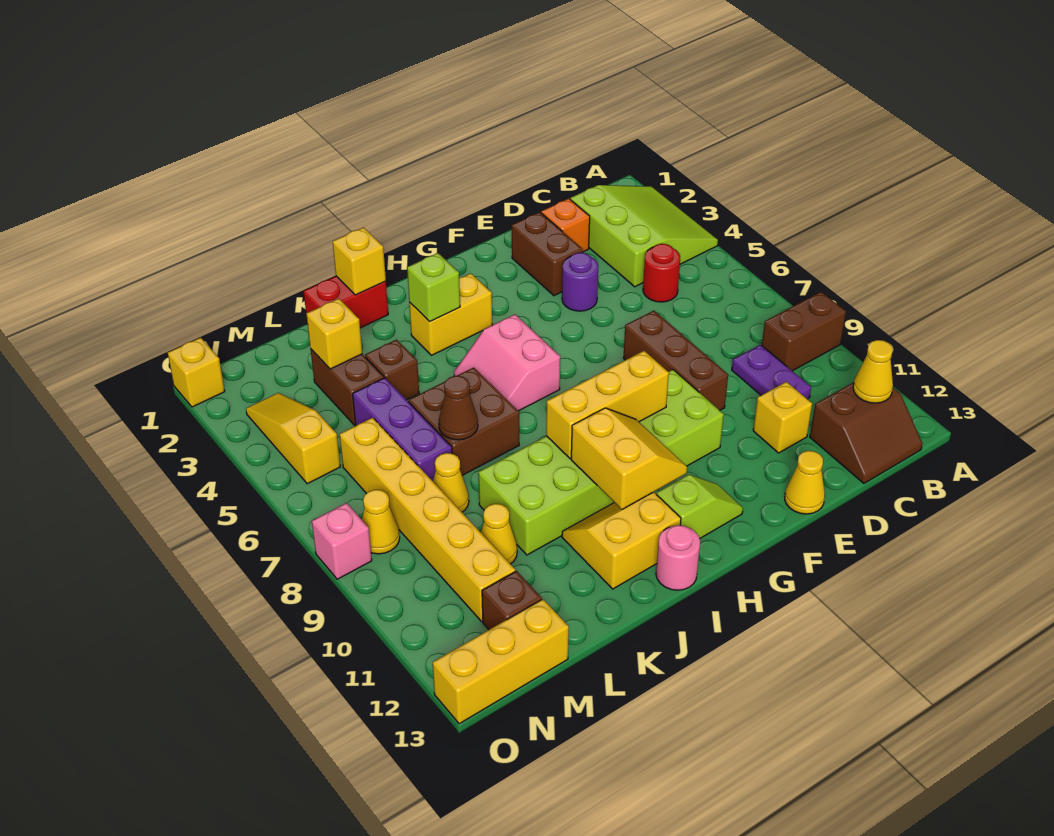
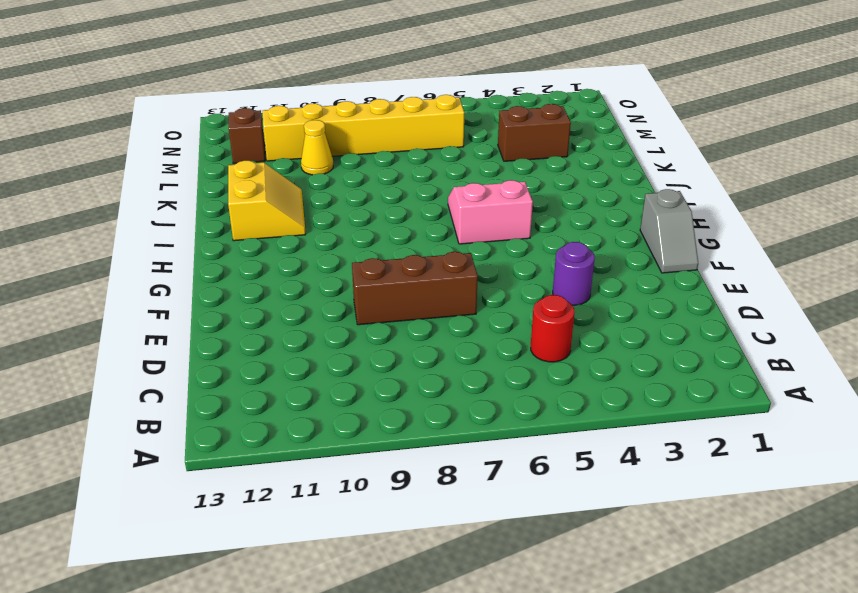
grey 1x2 slope [640,189,698,273] -> none
none -> lime 3x3 slope [570,185,718,287]
none -> brown 1x2 brick [762,292,846,371]
none -> brown 2x2 slope [810,382,923,483]
none -> purple 1x2 plate [732,345,811,399]

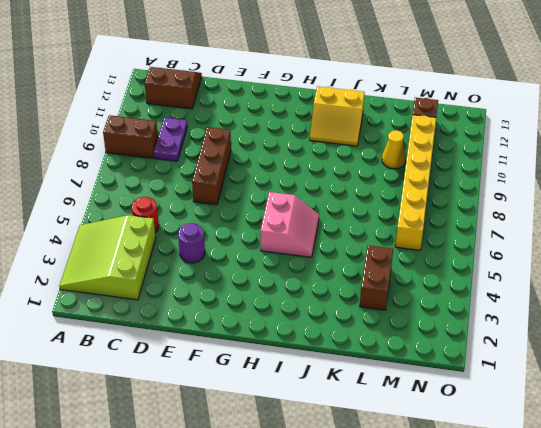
none -> orange 1x1 brick [541,199,590,252]
none -> yellow 1x1 brick [753,382,812,453]
none -> brown 1x2 brick [512,212,583,296]
none -> yellow 1x1 cone [785,451,825,514]

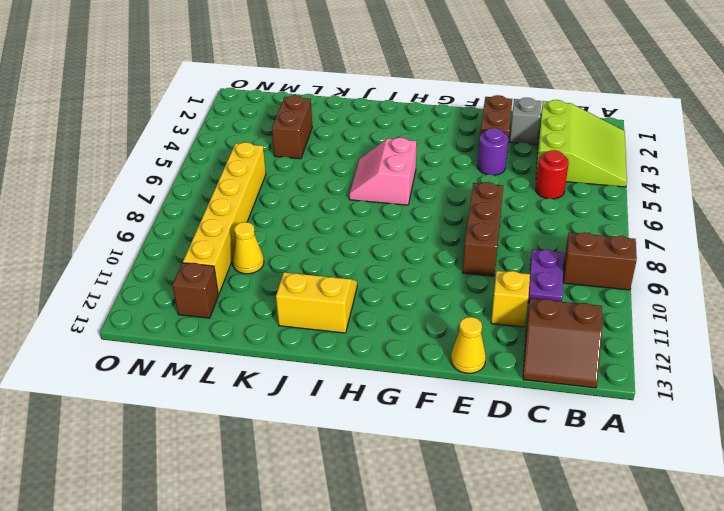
grey 1x1 brick [510,98,541,145] -> orange 1x1 brick [541,199,590,252]
none -> lime 2x6 brick [478,370,724,555]
none -> lime 1x2 slope [657,475,743,538]
none -> yellow 1x2 brick [409,273,492,355]
none -> pink 1x1 round brick [656,525,700,590]

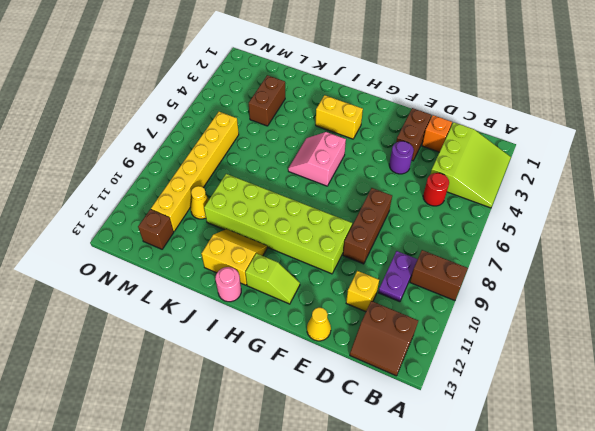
none -> red 1x2 brick [304,276,388,328]
none -> brown 2x2 brick [409,368,519,475]
none -> brown 1x1 brick [365,340,419,400]
none -> purple 1x3 brick [353,378,452,481]

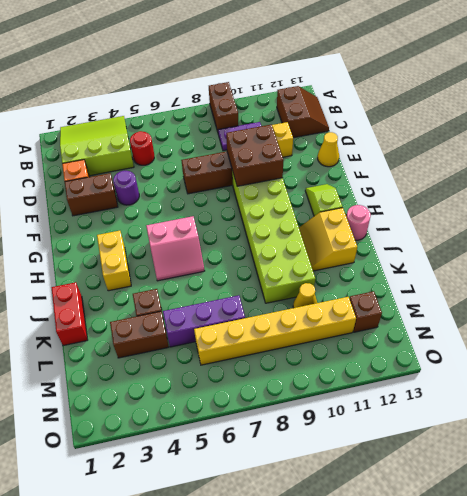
brown 2x2 brick [226,124,283,186] -> brown 2x2 brick moved to [409,368,519,475]
none -> yellow 1x1 cone [433,453,469,512]
none -> yellow 1x3 brick [433,599,569,724]
none -> yellow 1x3 slope [246,393,340,484]
none -> yellow 1x1 cone [362,490,400,554]

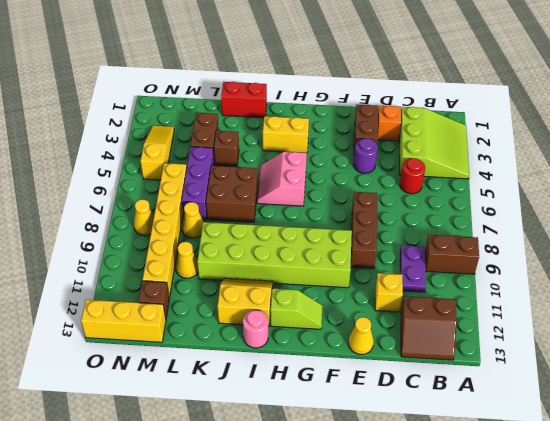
none -> yellow 1x1 brick [168,338,225,407]
none -> pink 1x1 brick [312,503,372,579]
none -> yellow 1x1 cone [853,340,893,403]
none -> yellow 1x3 brick [546,351,669,459]

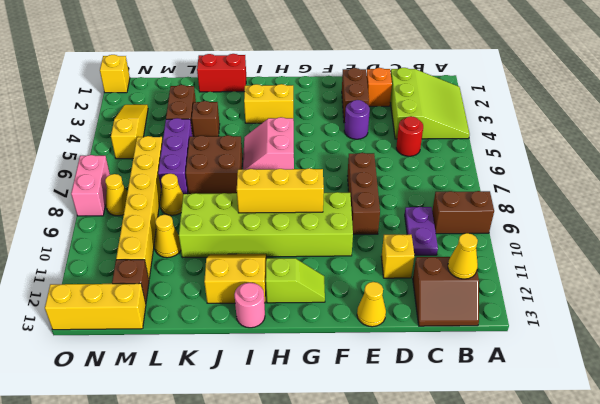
pink 1x2 brick [71,155,110,216] -> pink 1x1 brick [312,503,372,579]
none -> yellow 2x2 slope [571,408,687,509]
none -> lime 1x1 brick [407,253,460,322]
none -> yellow 1x1 brick [333,228,386,295]
none -> brown 1x1 cone [439,376,478,440]

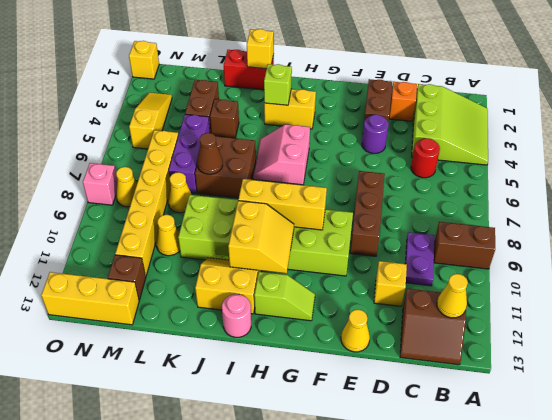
none -> yellow 1x1 brick [306,299,362,369]

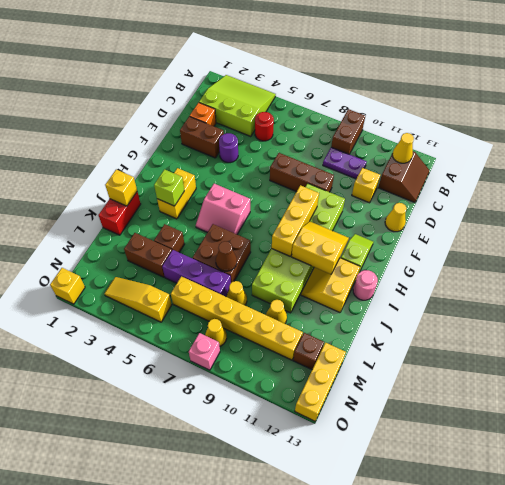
none -> yellow 1x1 brick [306,299,362,369]

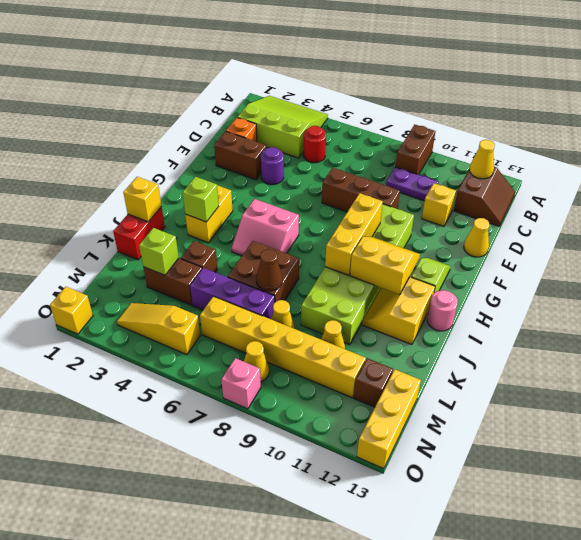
lime 1x1 brick [139,228,179,275] -> yellow 1x1 brick [306,299,362,369]

